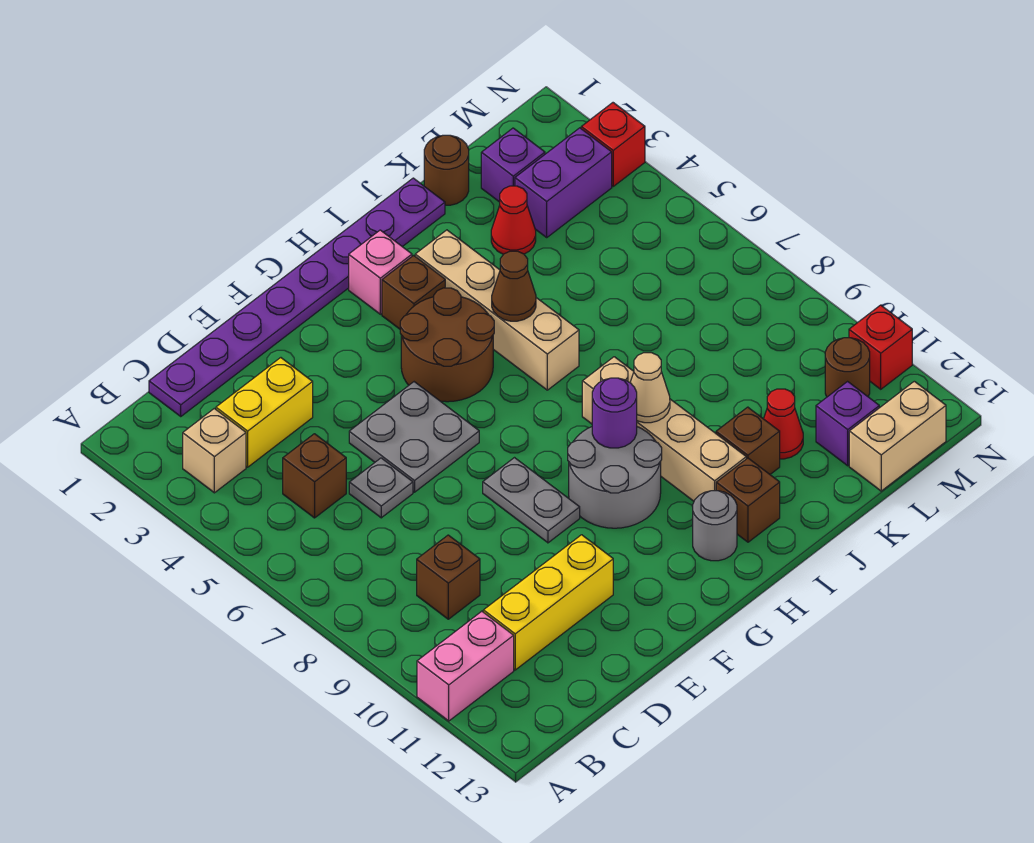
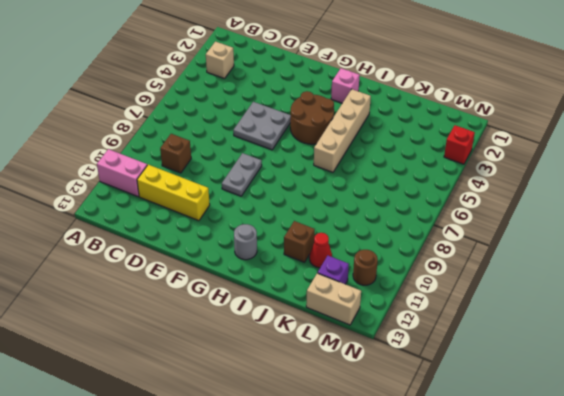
none -> purple 1x8 plate [149,178,445,416]
none -> yellow 1x2 brick [216,358,313,467]
none -> brown 1x1 brick [283,434,346,518]
none -> grey 1x1 plate [349,458,413,518]

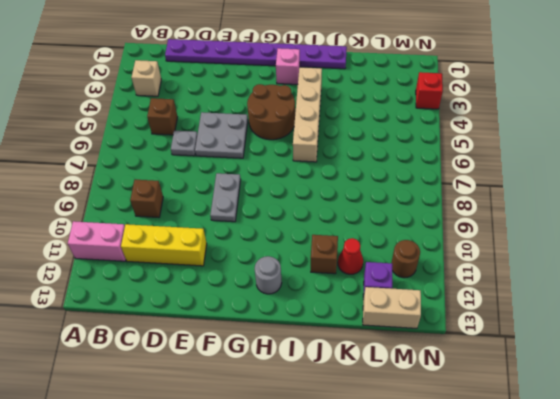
none -> yellow 1x2 brick [216,358,313,467]
none -> grey 2x2 round brick [568,427,662,528]
none -> brown 1x1 brick [382,255,445,329]
none -> tan 1x4 brick [582,357,746,501]

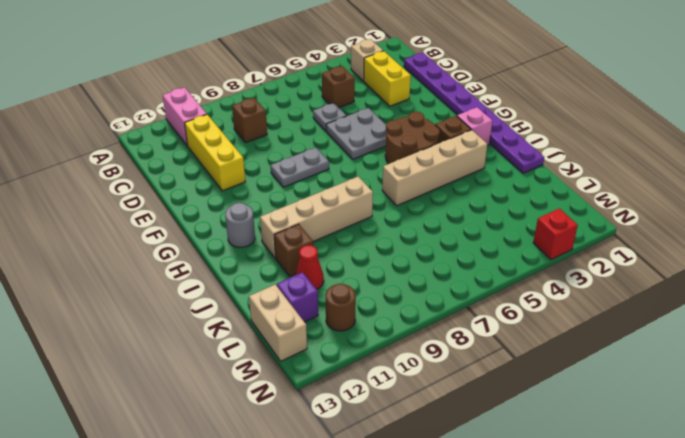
none -> grey 2x2 round brick [568,427,662,528]
none -> brown 1x1 brick [716,458,780,542]
none -> brown 1x1 round brick [424,135,469,205]
none -> red 1x1 cone [491,186,536,254]

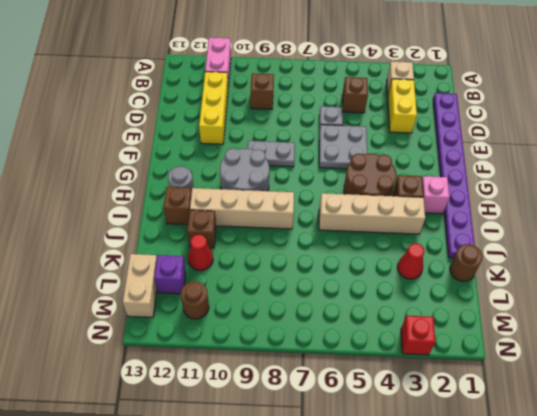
none -> purple 1x1 brick [481,128,545,202]
none -> purple 1x2 brick [515,128,612,237]
none -> red 1x1 brick [849,305,912,389]
none -> purple 1x1 round brick [592,378,637,448]

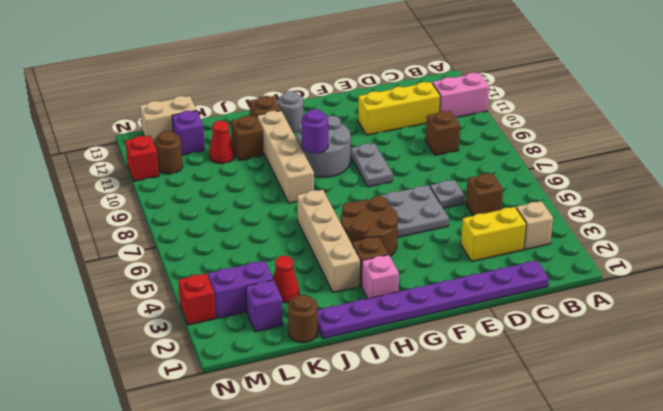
none -> brown 1x1 cone [492,251,536,321]
none -> tan 1x1 cone [630,353,670,423]

